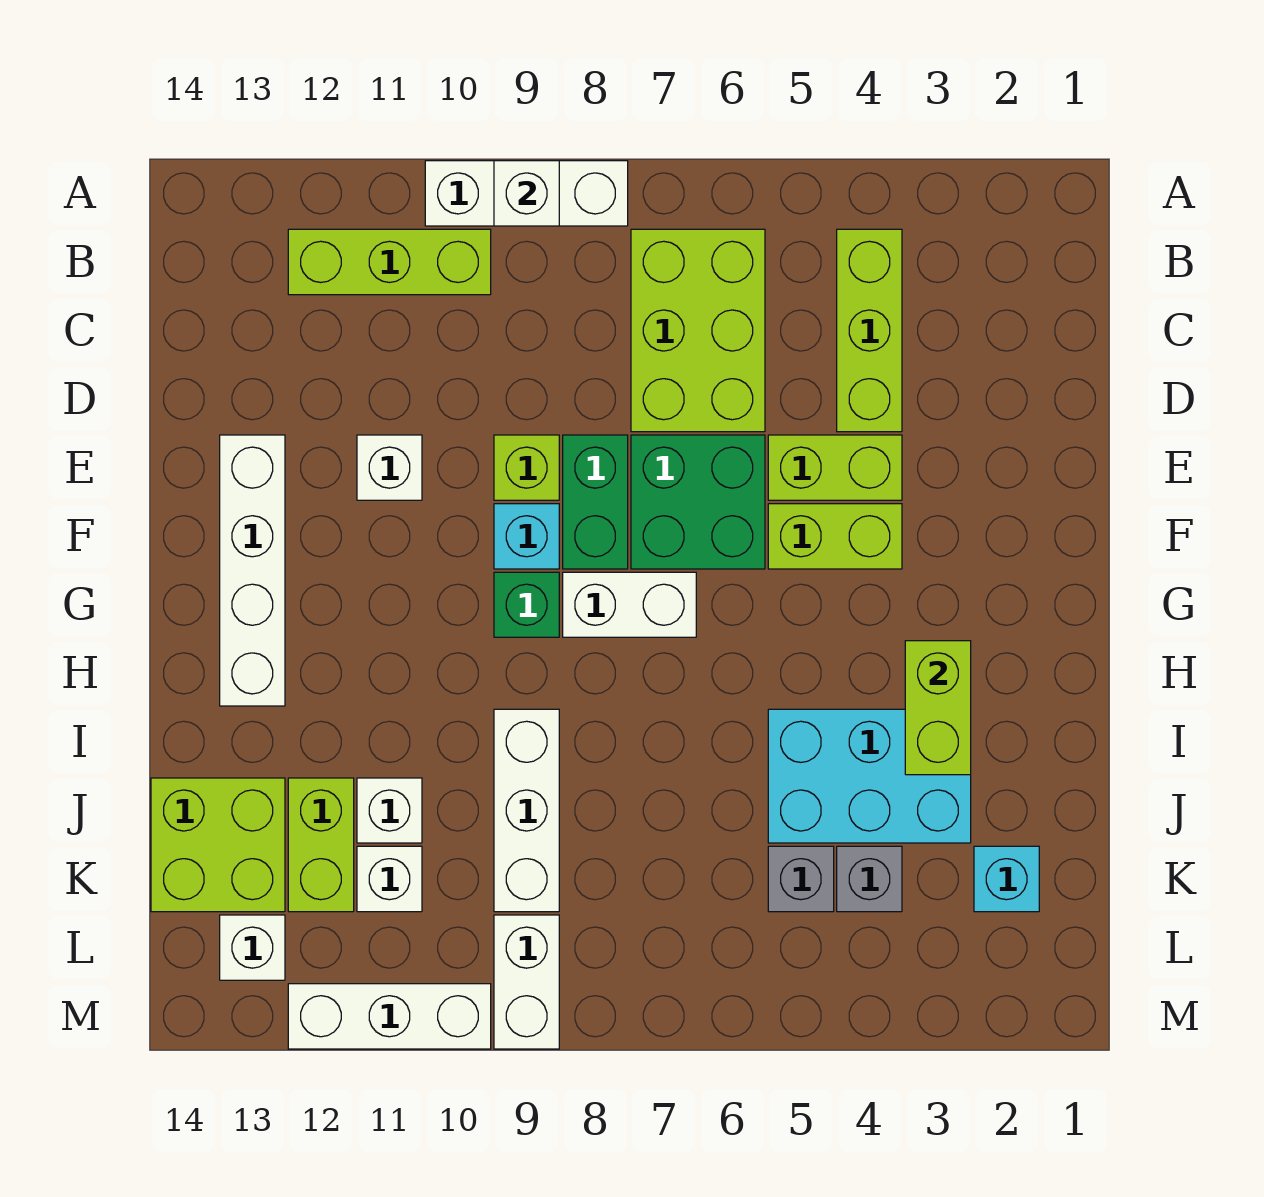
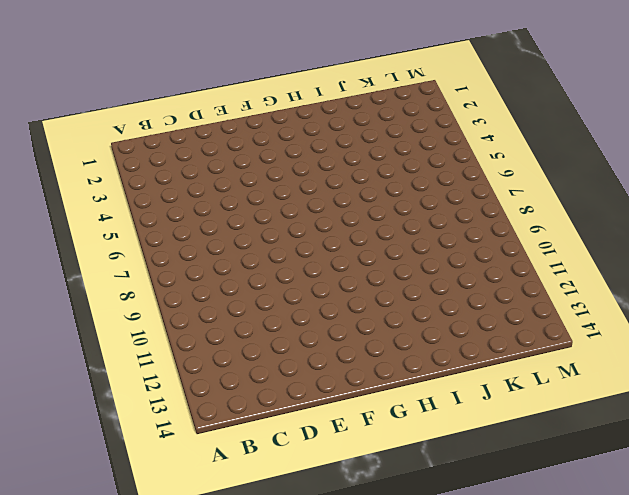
none -> white 1x3 brick [425,161,628,226]
none -> lime 1x3 brick [837,229,902,432]
none -> lime 2x3 brick [631,229,765,432]

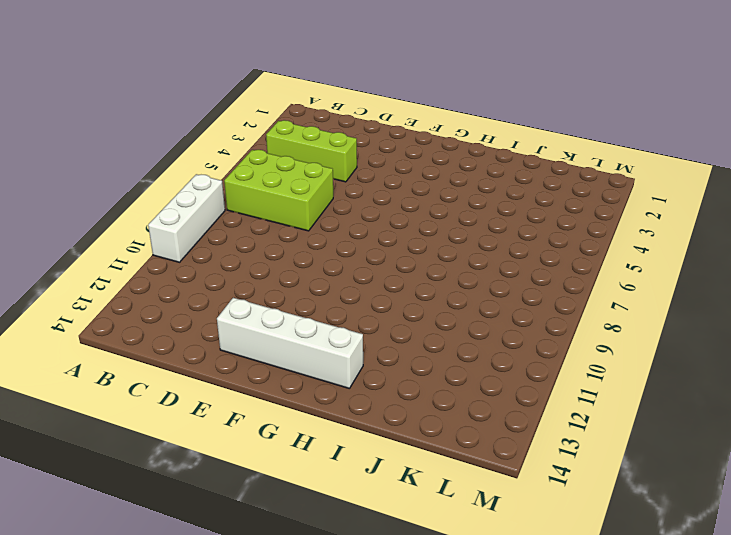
none -> lime 1x3 brick [288,229,491,295]
none -> lime 1x2 brick [768,435,902,500]
none -> green 2x2 brick [631,435,765,569]

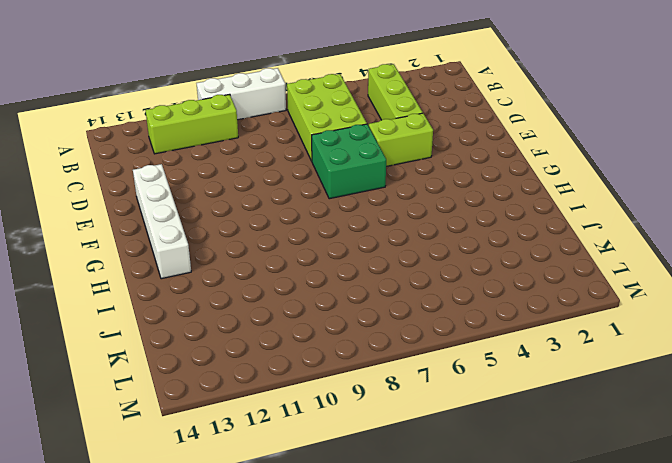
none -> green 1x2 brick [563,435,628,569]
none -> lime 1x1 brick [494,435,559,500]
none -> white 1x1 brick [357,435,422,500]

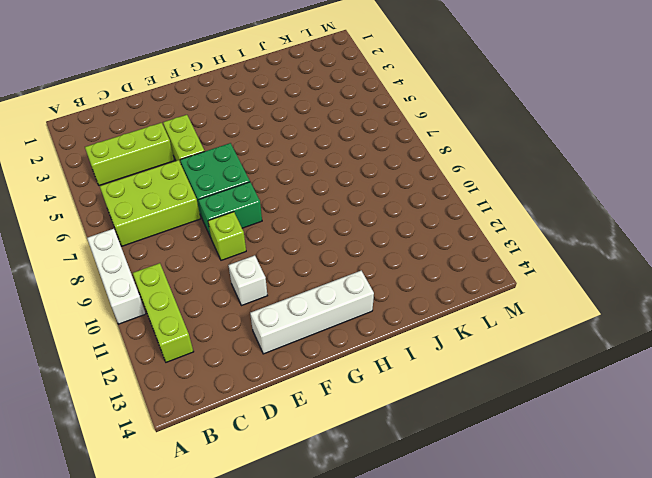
none -> lime 1x2 brick [768,504,902,569]
none -> cyan 1x1 brick [494,504,559,569]
none -> white 1x2 brick [563,572,696,637]

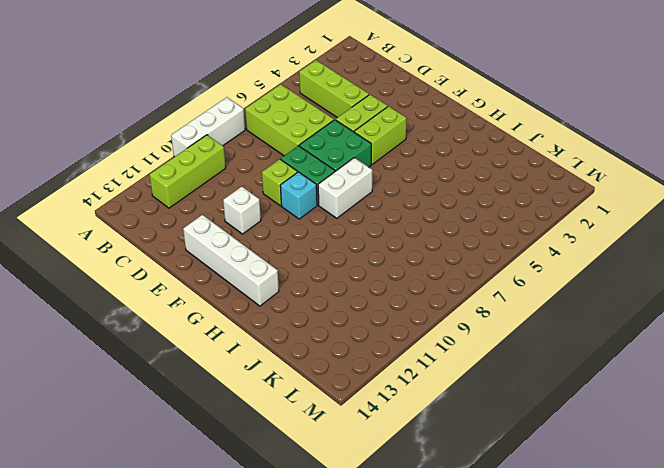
none -> green 1x1 brick [494,572,559,637]
none -> cyan 2x3 brick [768,709,971,843]
none -> white 1x3 brick [494,709,559,912]

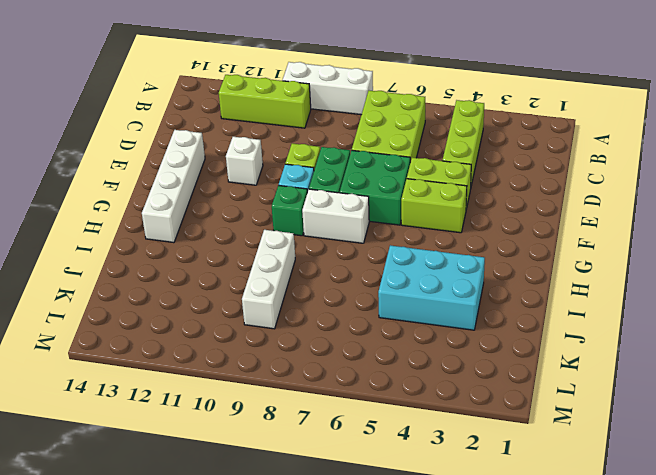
none -> white 1x1 brick [357,778,422,843]
none -> lime 1x2 brick [288,778,354,912]
none -> lime 2x2 brick [151,778,285,912]

